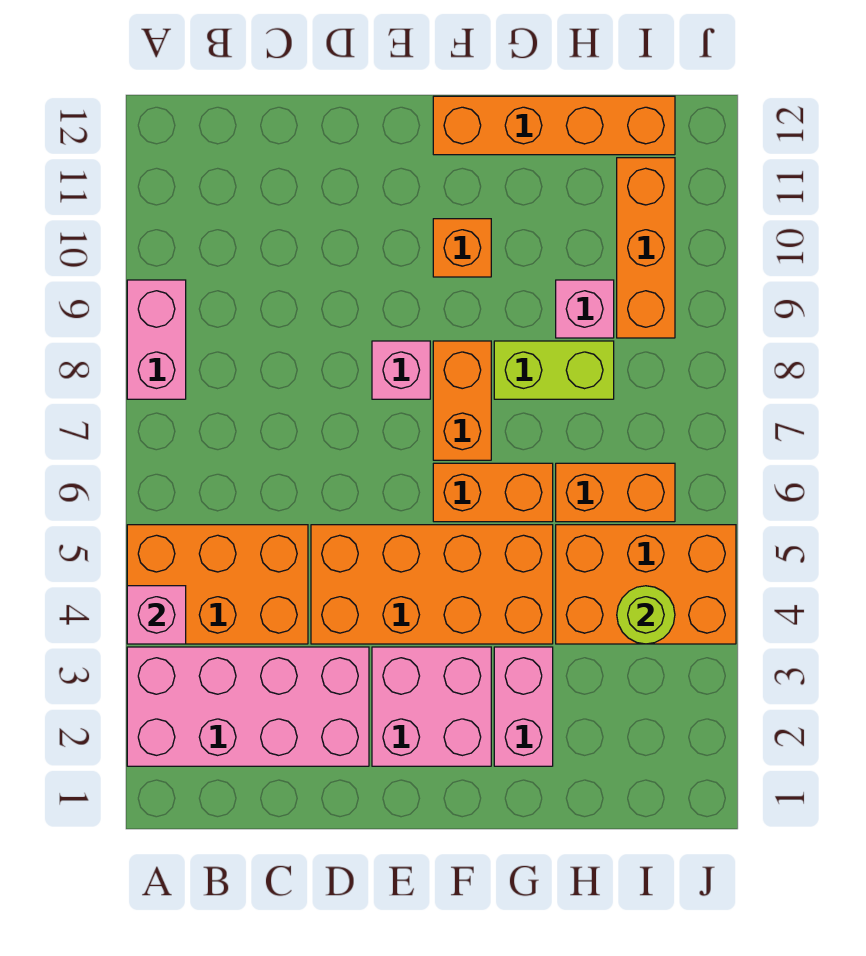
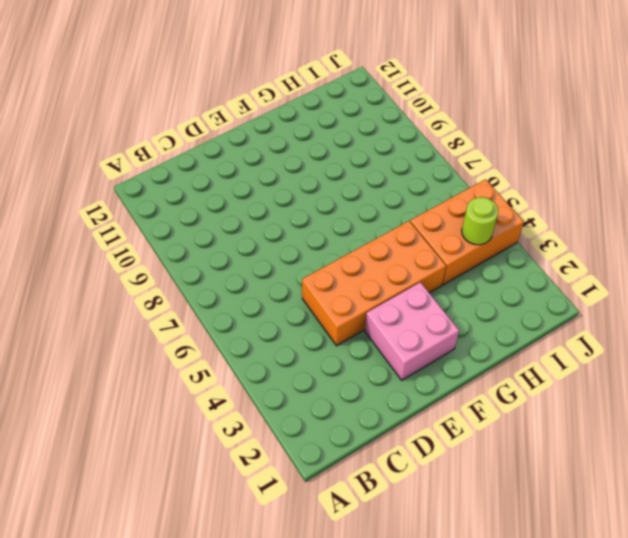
none -> pink 2x4 brick [127,647,369,766]
none -> orange 2x3 brick [127,525,308,644]
none -> pink 1x2 brick [127,280,186,399]

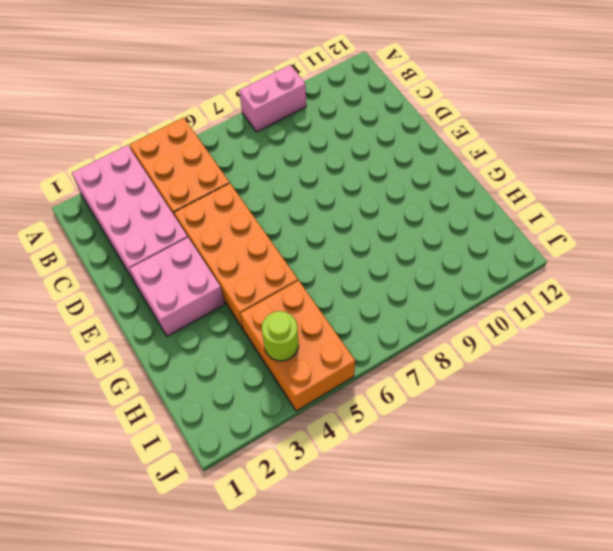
none -> pink 1x1 brick [372,341,430,399]
none -> orange 1x2 brick [433,463,553,522]
none -> orange 1x2 brick [433,341,491,460]

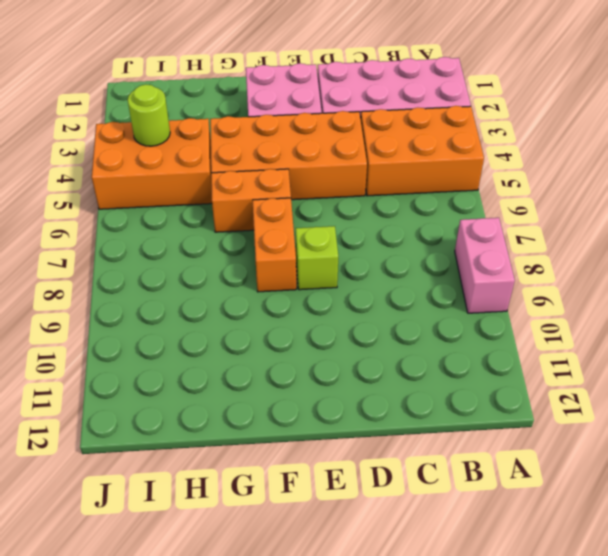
lime 1x1 brick [296,226,338,290] -> pink 1x1 brick [372,341,430,399]
none -> orange 1x1 brick [433,219,491,277]
none -> orange 1x4 brick [433,96,675,155]
none -> pink 1x2 brick [494,647,553,766]

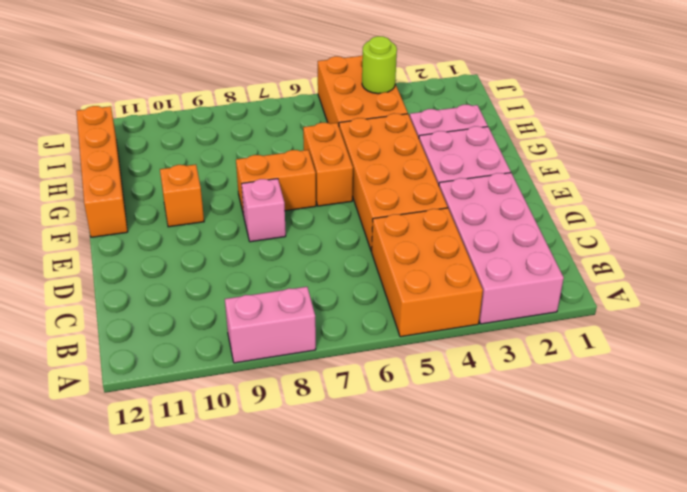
none -> lime 1x2 brick [494,341,614,399]
none -> orange 1x2 brick [556,463,675,522]
none -> pink 1x1 brick [556,280,614,338]

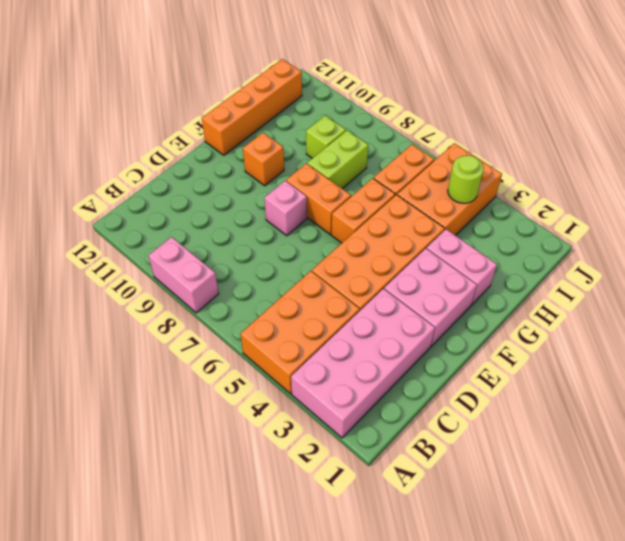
lime 1x1 brick [306,116,346,158] -> pink 1x1 brick [556,280,614,338]
none -> orange 1x3 brick [617,158,675,338]
none -> pink 1x1 brick [127,586,186,644]

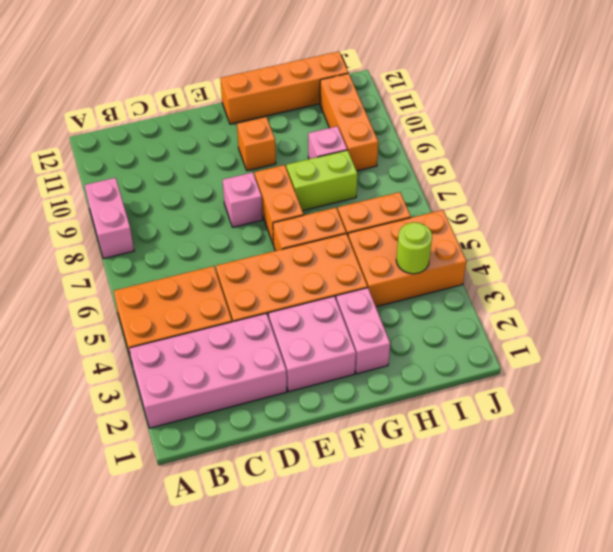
none -> pink 1x1 brick [127,586,186,644]

